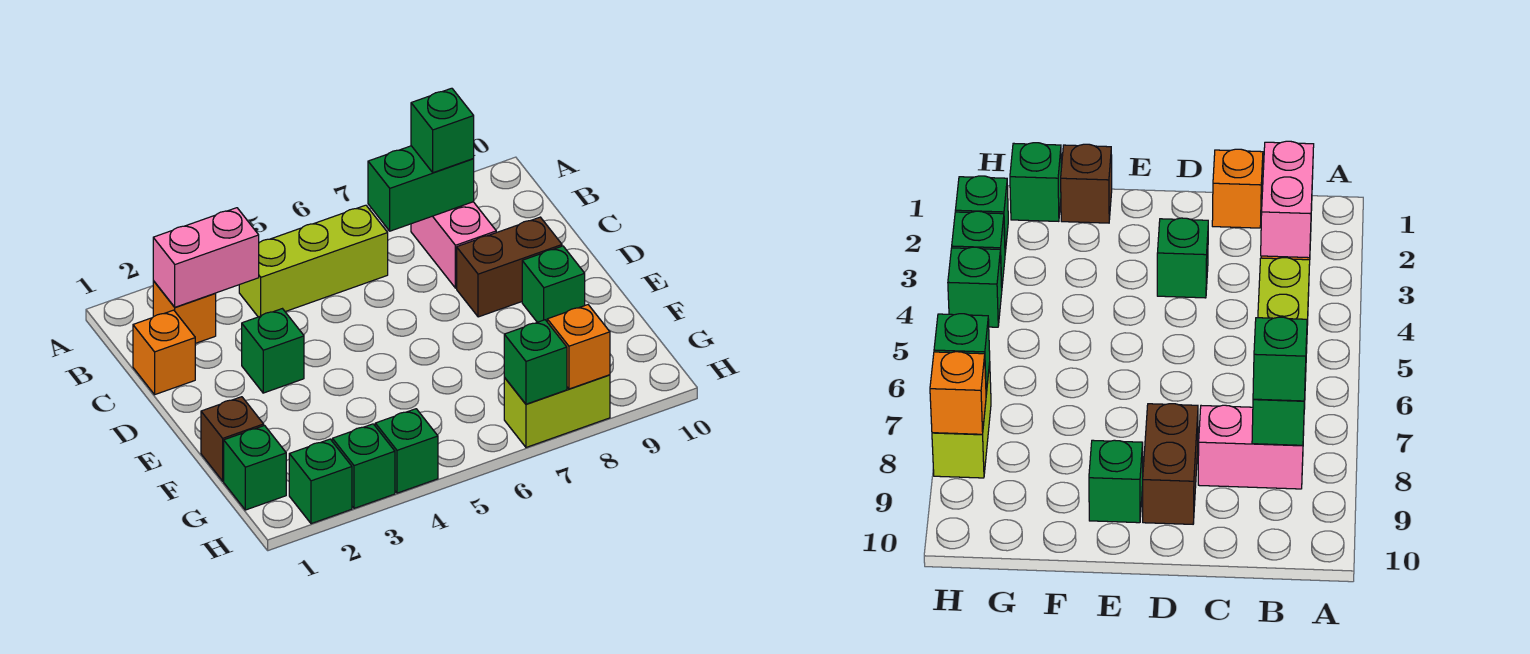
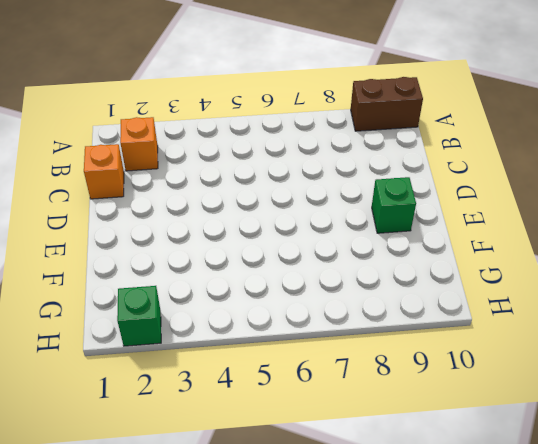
brown 1x2 brick [351,77,423,131] -> brown 1x2 brick moved to [457,217,562,317]
none -> lime 1x3 brick [239,205,388,317]
none -> pink 1x2 brick [411,202,496,288]
none -> green 1x1 brick [242,309,304,393]

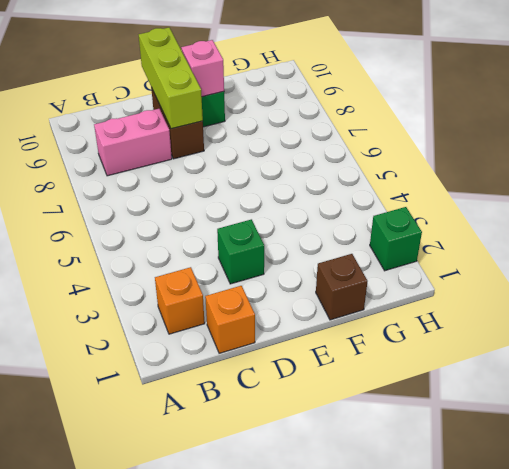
lime 1x3 brick [139,28,203,129] -> lime 1x3 brick moved to [239,205,388,317]
pink 1x1 brick [181,40,224,97] -> none
none -> green 1x1 brick [224,426,286,510]
none -> green 1x1 brick [332,424,395,508]
none -> green 1x1 brick [375,409,438,493]

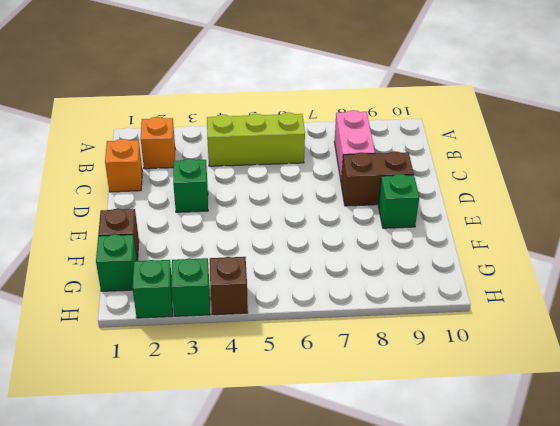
brown 1x1 brick [210,257,248,315] -> green 1x1 brick [375,409,438,493]
none -> lime 1x2 brick [504,375,610,447]
none -> pink 1x2 brick [153,208,259,307]
none -> green 1x2 brick [368,146,474,231]

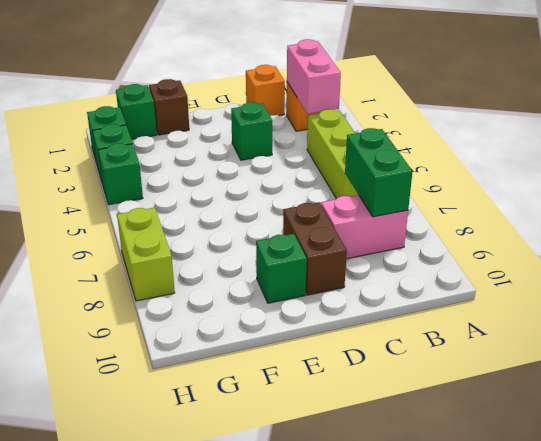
none -> green 1x1 brick [504,320,567,404]
none -> orange 1x1 brick [547,305,610,389]
none -> green 1x1 brick [411,88,474,173]

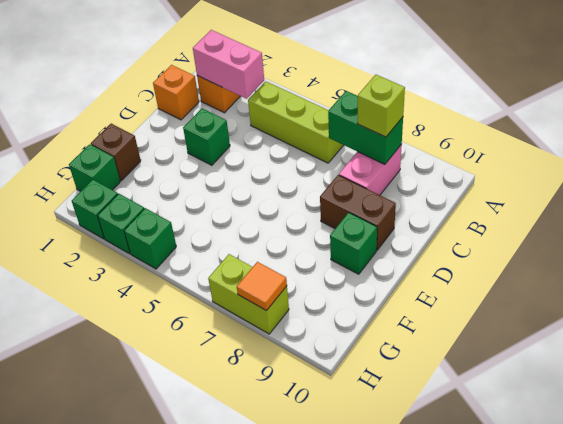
lime 1x1 brick [357,75,405,137] -> green 1x1 brick [411,88,474,173]
orange 1x1 tile [237,262,287,311] -> orange 1x1 brick [547,305,610,389]
none -> green 1x1 brick [504,320,567,404]

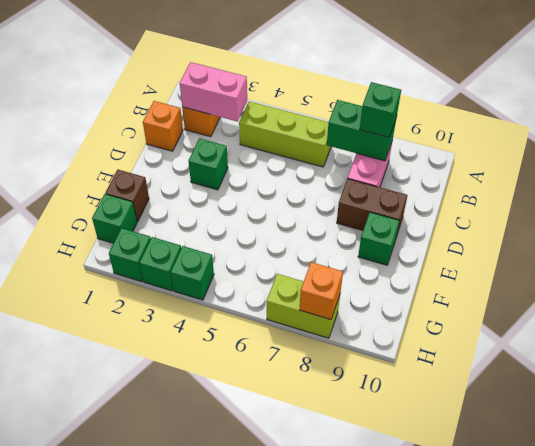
none -> green 1x1 brick [504,320,567,404]

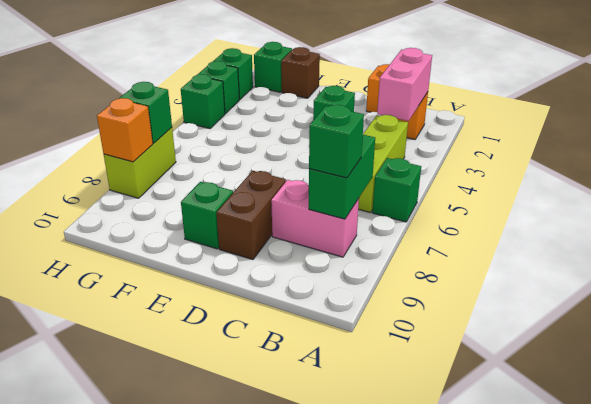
green 1x1 brick [372,158,421,222] -> none

